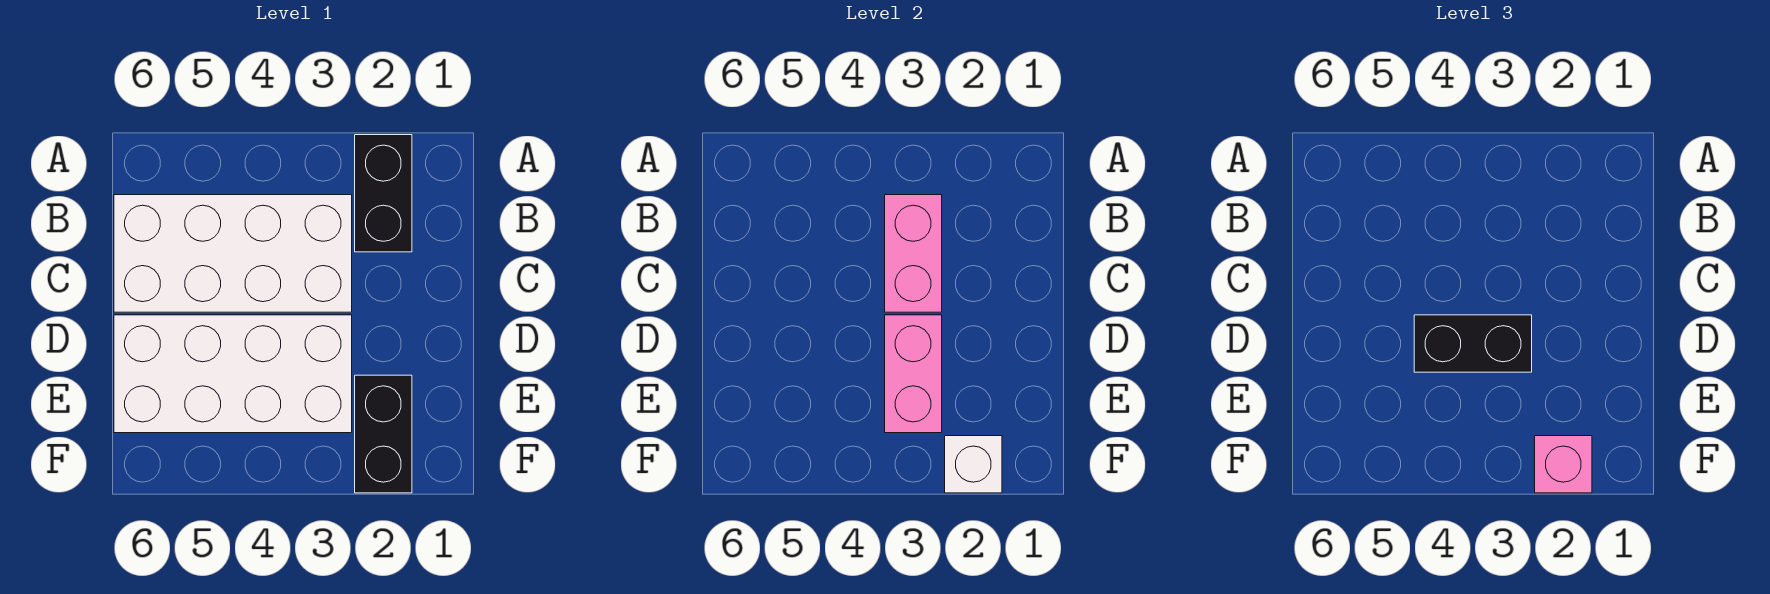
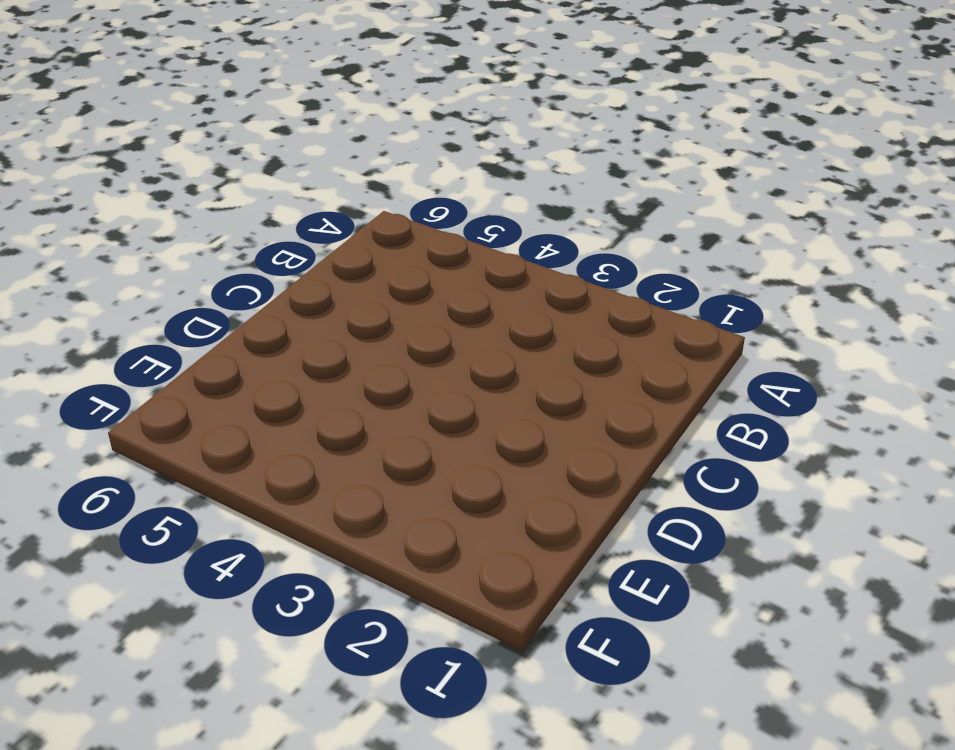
none -> black 1x2 brick [355,135,412,252]
none -> white 2x4 brick [114,195,352,312]

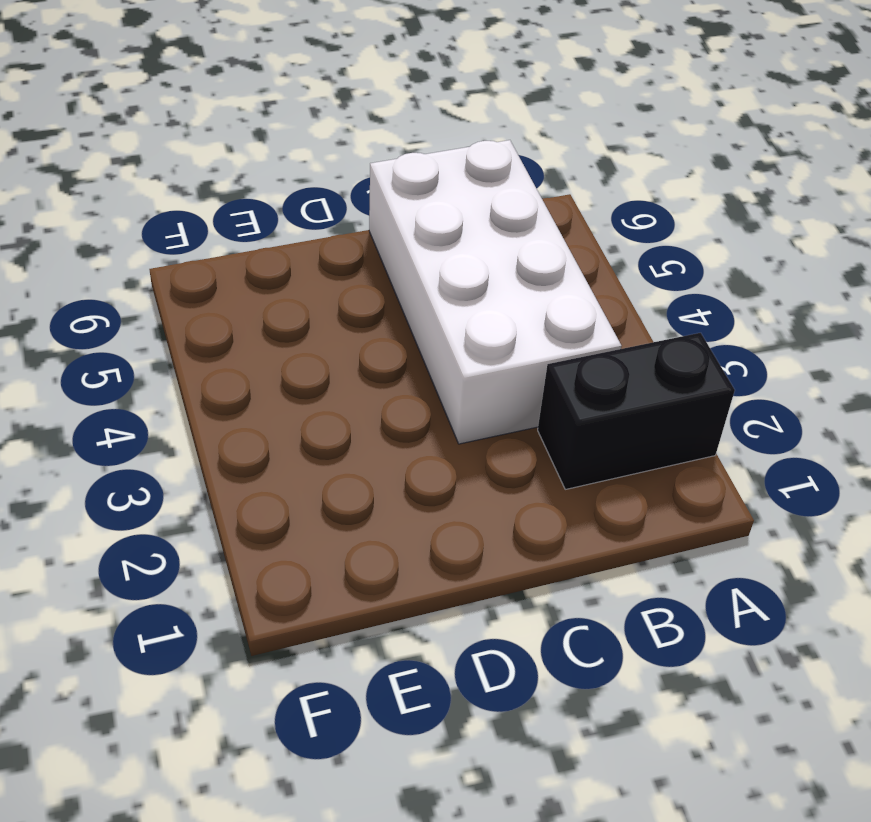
none -> white 2x4 brick [114,315,352,433]
none -> black 1x2 brick [355,375,412,493]

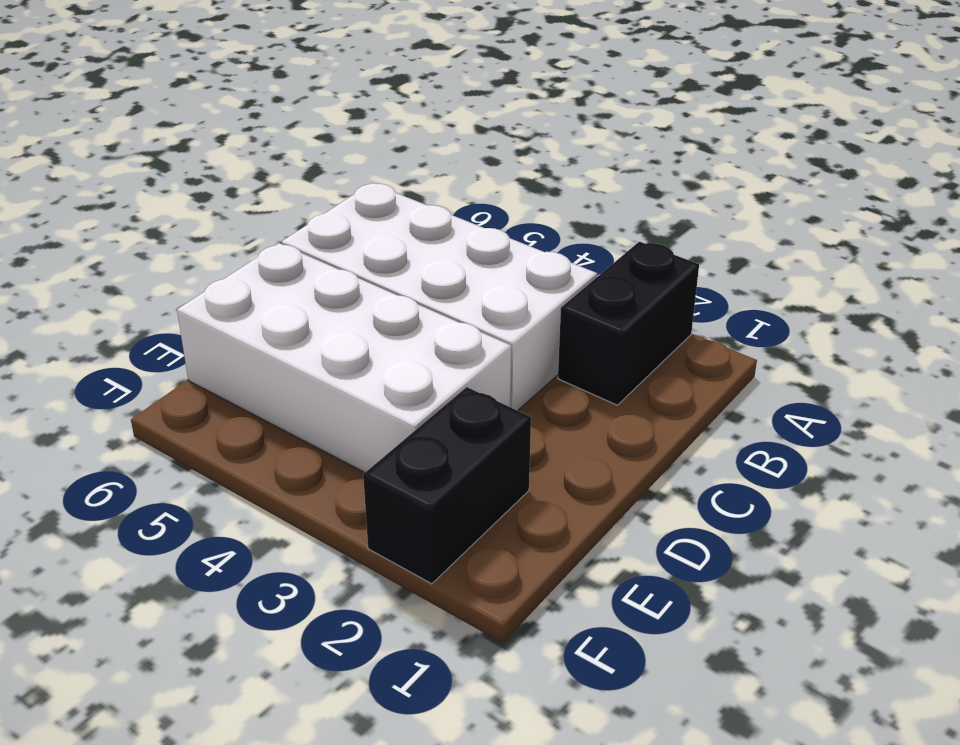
none -> pink 1x2 brick [885,195,942,312]
none -> pink 1x2 brick [885,315,942,433]

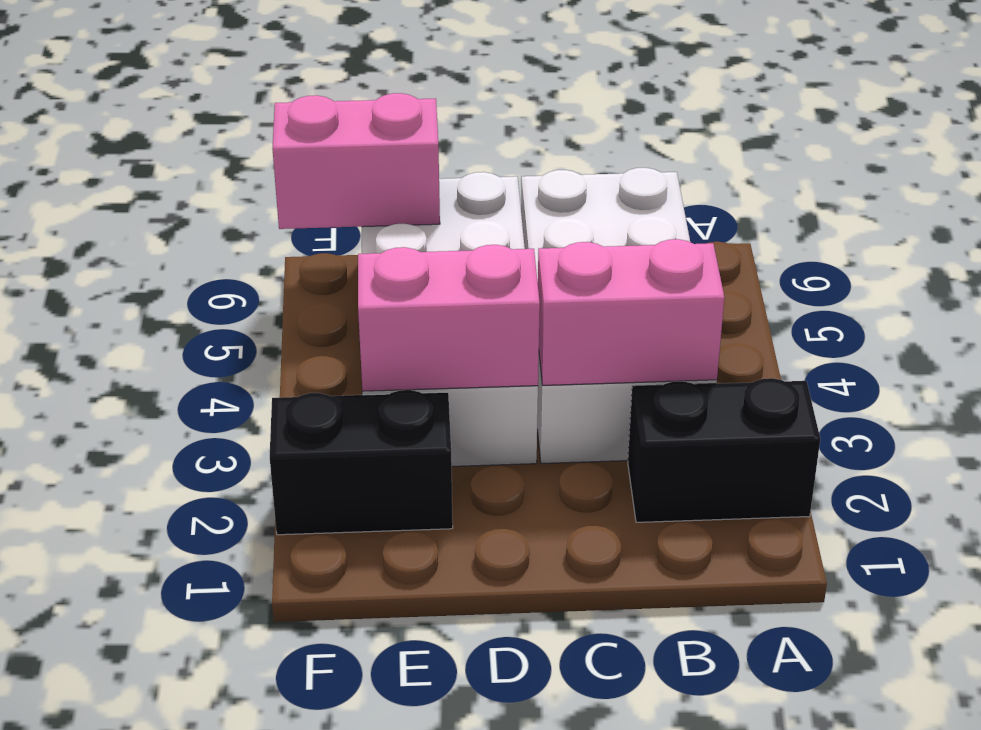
pink 1x2 brick [272,93,440,229] -> none
none -> white 1x1 brick [945,436,1002,493]
none -> black 1x2 brick [1414,315,1532,372]

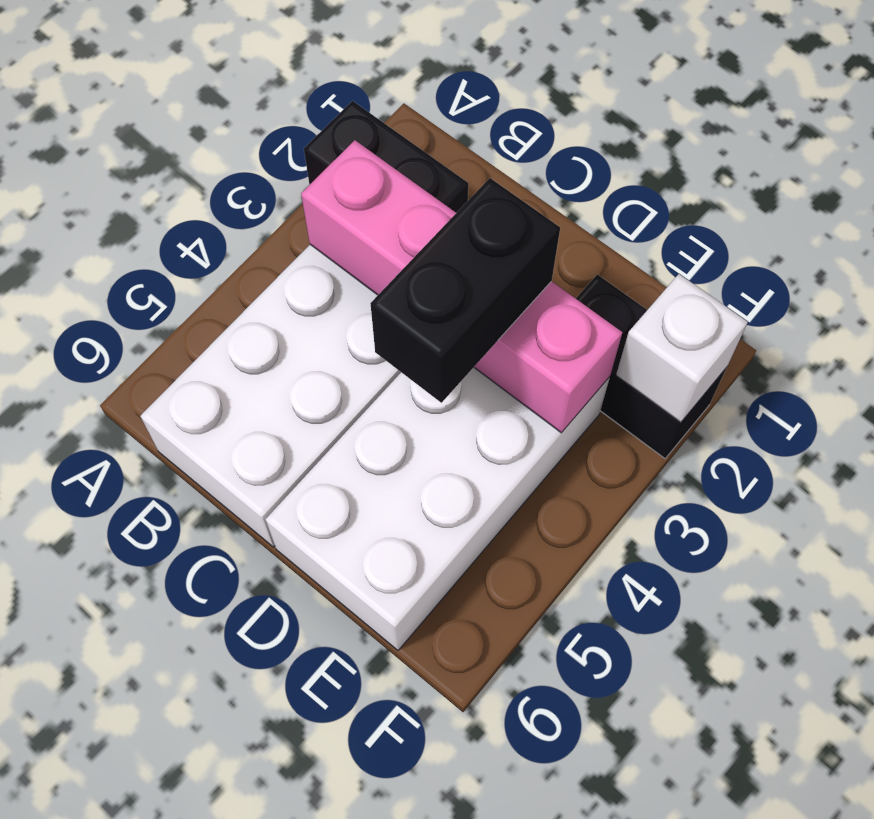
none -> pink 1x1 brick [1535,436,1592,493]

